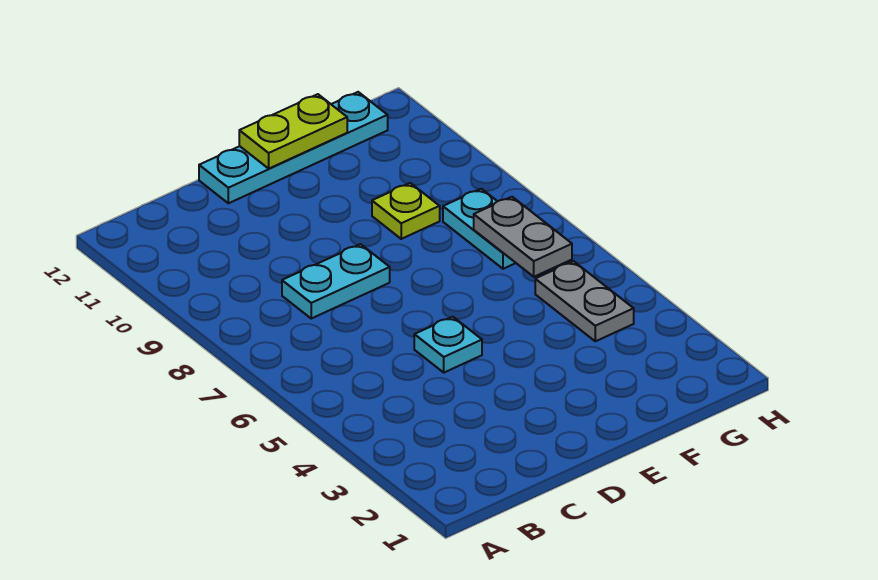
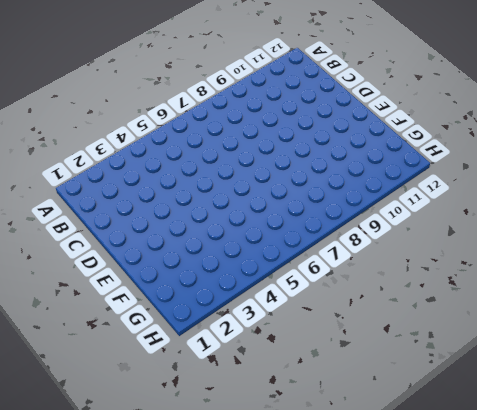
none -> cyan 1x2 plate [282,244,390,318]
none -> cyan 1x1 plate [414,317,482,372]

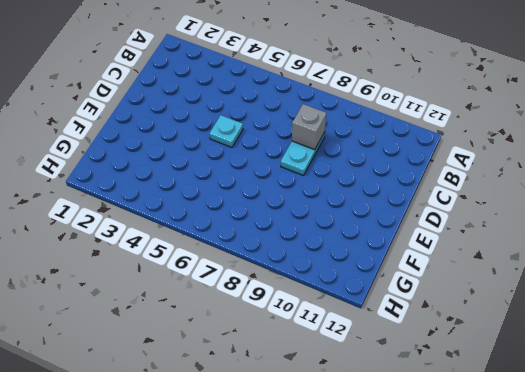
grey 1x1 brick [292,104,326,150] -> none
none -> cyan 1x4 plate [199,92,388,203]
none -> lime 1x1 plate [372,183,440,239]

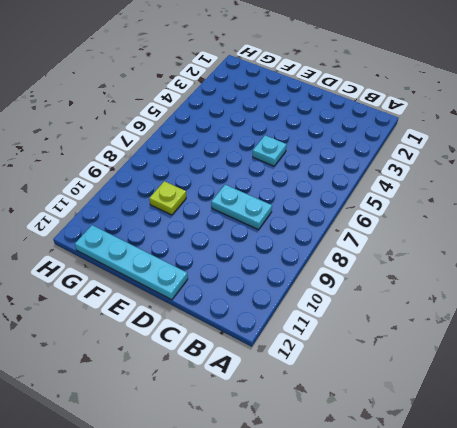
none -> grey 1x2 plate [535,261,634,341]
none -> cyan 1x2 plate [443,189,515,269]

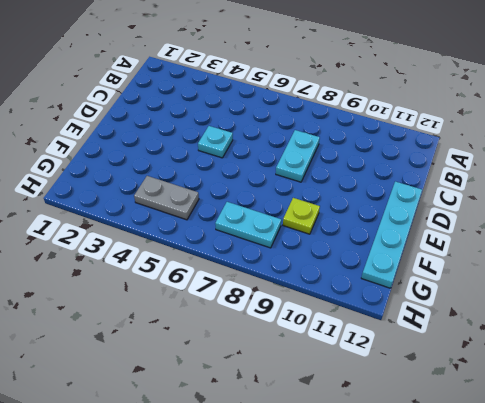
none -> lime 1x2 plate [239,94,347,168]
none -> grey 1x2 plate [474,197,572,277]

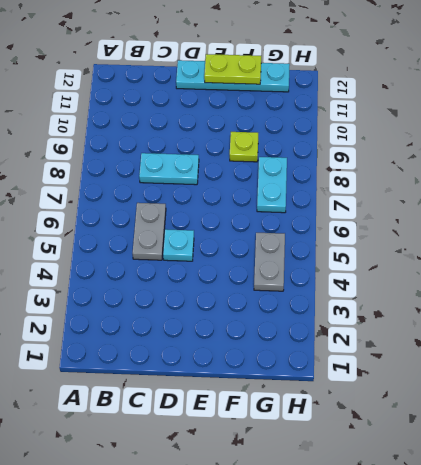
grey 1x2 plate [133,203,166,260] -> grey 1x2 plate moved to [474,197,572,277]

